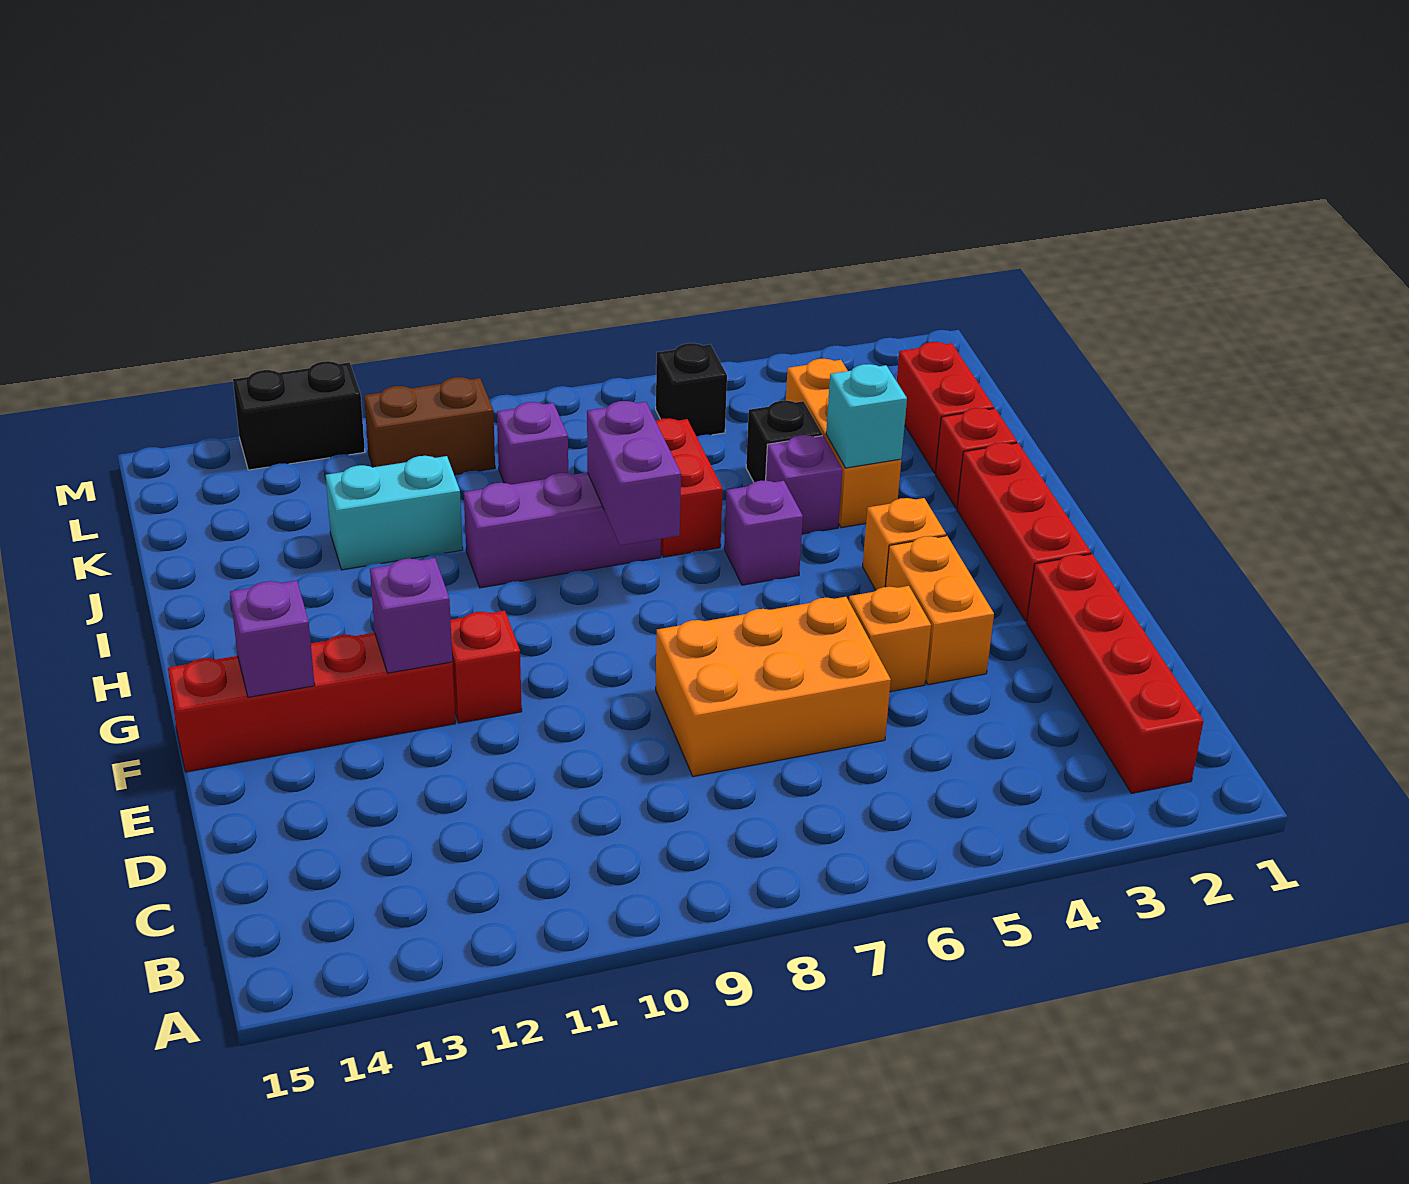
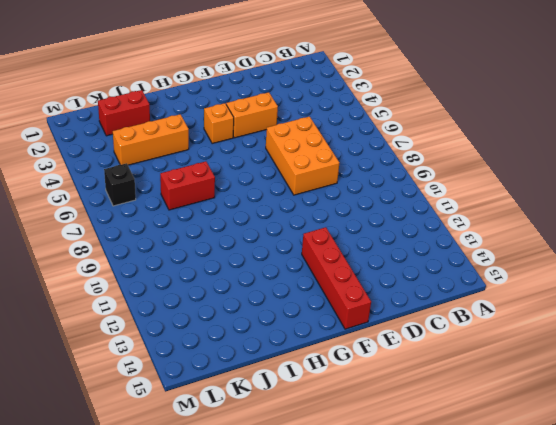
none -> red 1x4 brick [1027,554,1204,793]
none -> orange 1x1 brick [849,586,931,692]
none -> red 1x3 brick [957,442,1091,621]

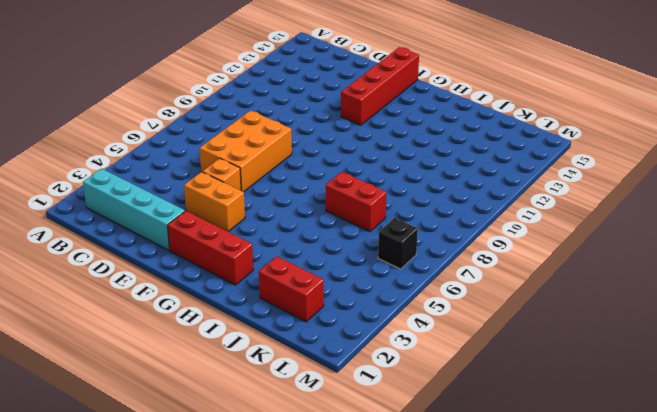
cyan 1x4 brick [83,169,185,250] -> red 1x4 brick [1027,554,1204,793]
none -> red 1x1 brick [450,611,522,723]
none -> orange 1x1 brick [863,498,946,590]
none -> purple 1x1 brick [724,481,803,585]

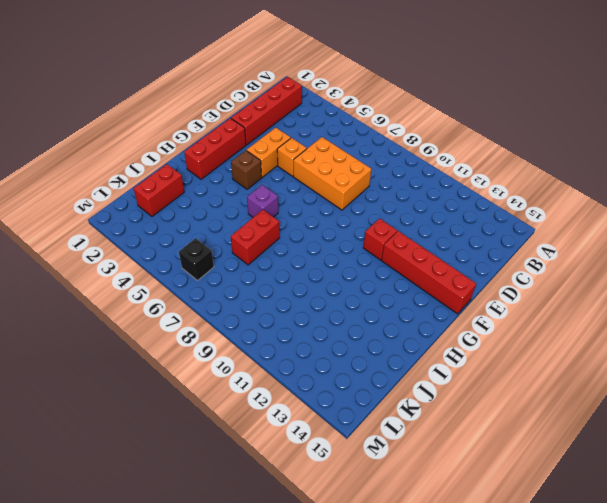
brown 1x1 brick [231,150,262,189] -> orange 1x1 brick [863,498,946,590]
none -> red 1x1 brick [935,408,1017,508]
none -> orange 1x3 brick [786,359,901,528]
none -> purple 1x1 brick [766,435,842,534]

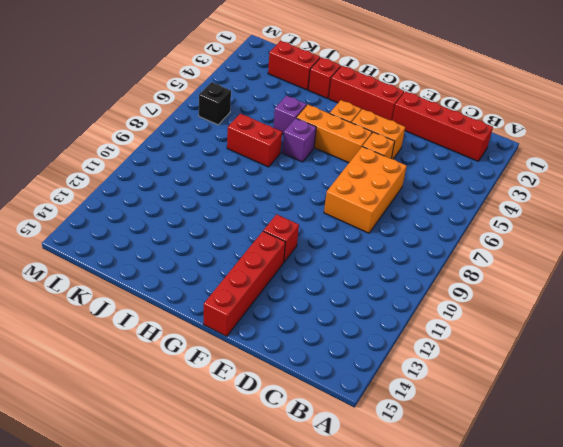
orange 1x3 brick [296,105,372,163] -> orange 1x3 brick moved to [786,359,901,528]
none -> purple 1x3 brick [464,473,661,588]
none -> black 1x1 brick [746,400,822,482]
none -> cyan 1x2 brick [326,456,463,570]

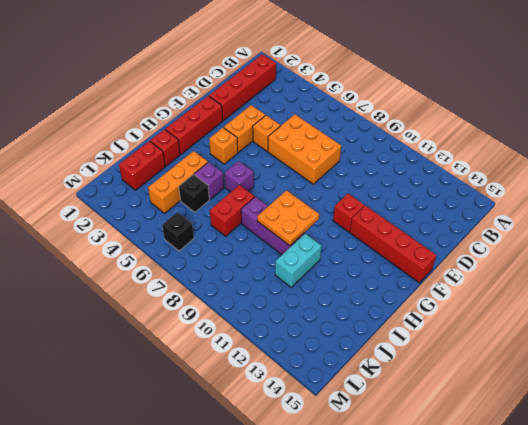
orange 2x2 plate [257,190,319,246] -> none
cyan 1x2 brick [275,234,321,287] -> cyan 1x2 brick turned to [326,456,463,570]
none -> purple 1x1 brick [497,402,568,484]
none -> brown 1x2 brick [364,377,495,475]
none -> black 1x2 brick [233,361,365,470]

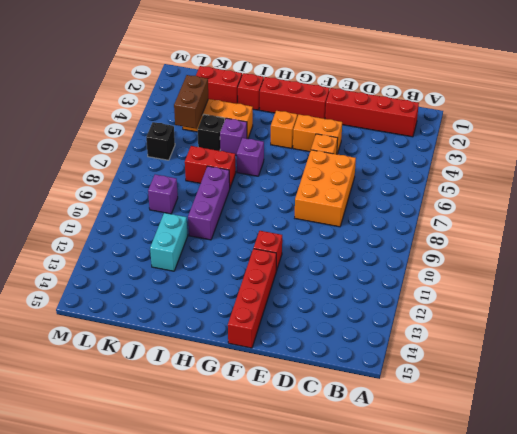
brown 1x2 brick [174,75,208,129] -> brown 1x2 brick moved to [364,377,495,475]
none -> black 1x2 brick [233,361,365,470]
none -> purple 1x1 brick [370,558,452,673]
none -> purple 1x1 brick [230,580,315,697]

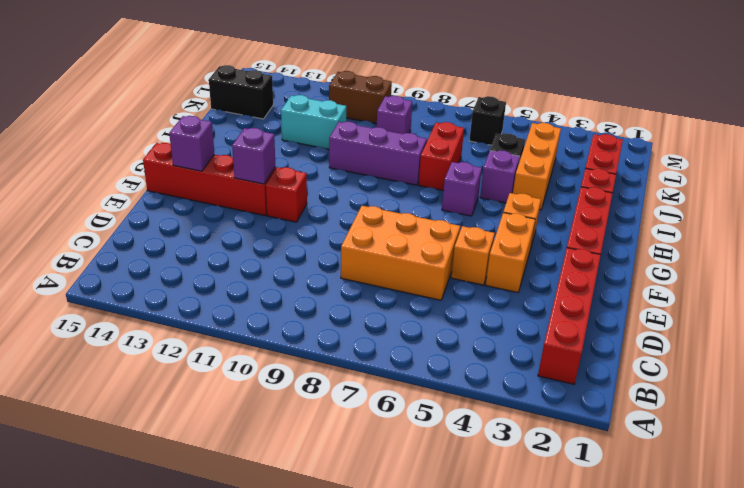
black 1x2 brick [209,65,273,119] -> black 1x2 brick moved to [233,361,365,470]
none -> purple 1x2 brick [587,401,681,545]
none -> cyan 1x1 brick [826,364,907,468]

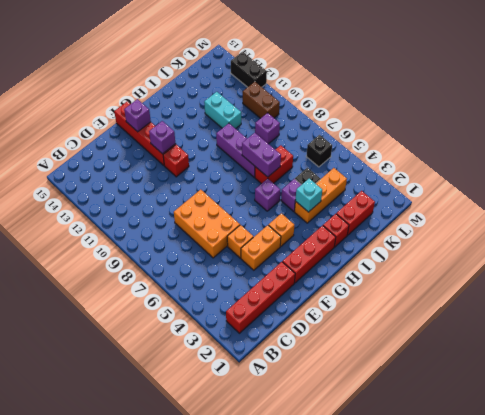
purple 1x2 brick [242,133,281,177] -> purple 1x2 brick turned to [587,401,681,545]

